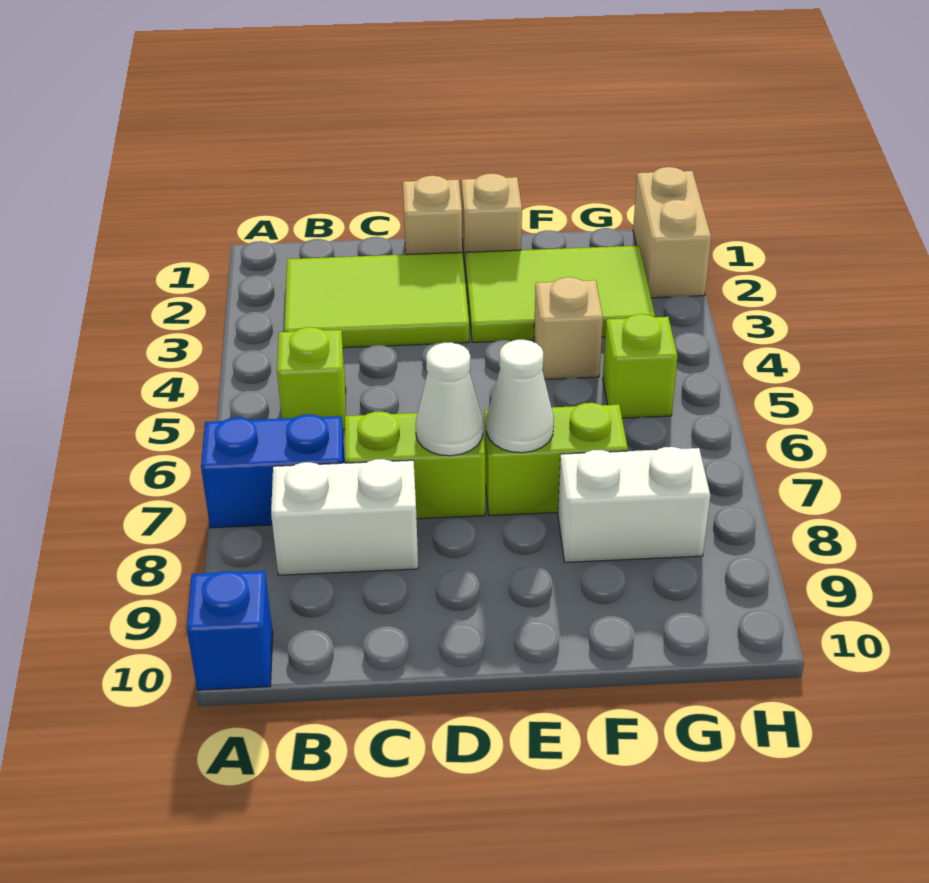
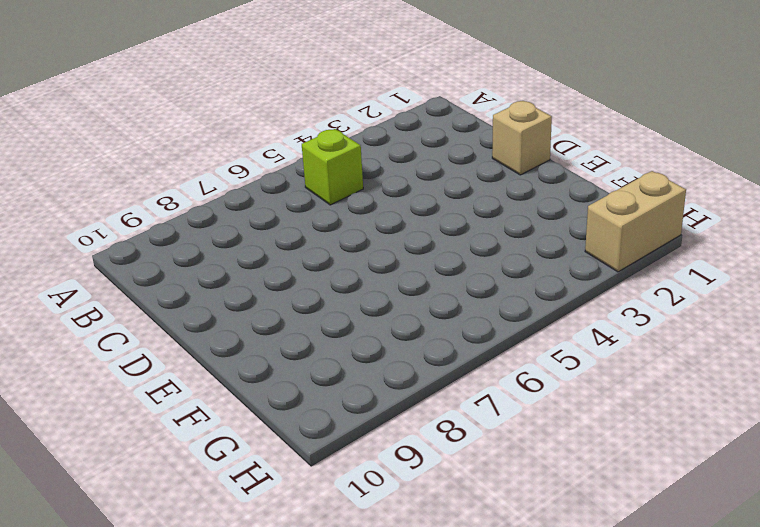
none -> blue 1x2 brick [201,414,345,528]
none -> blue 1x1 brick [187,571,273,690]
none -> lime 2x3 tile [284,252,469,348]

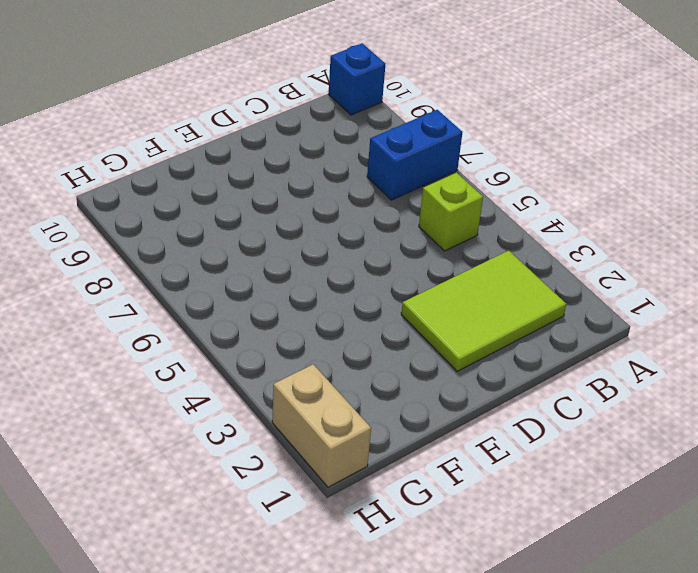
none -> white 1x2 brick [271,459,418,575]
none -> lime 1x2 brick [345,410,485,519]
none -> tan 1x1 brick [403,176,462,255]

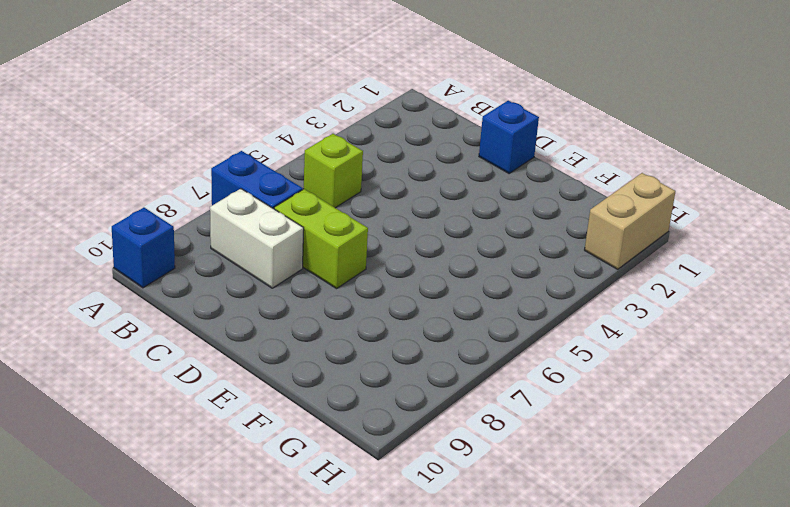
blue 1x1 brick [479,101,539,173] -> tan 1x1 brick [403,176,462,255]
none -> lime 2x3 tile [284,252,469,348]
none -> tan 1x1 brick [462,174,522,261]
none -> lime 2x3 tile [465,246,655,342]

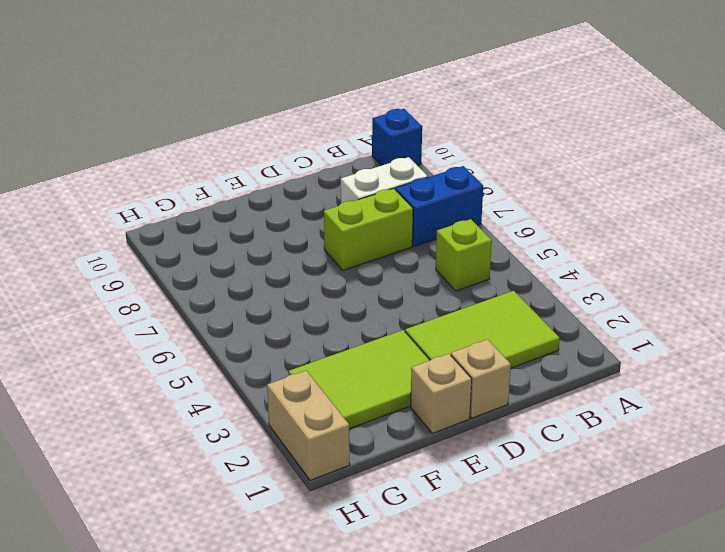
none -> lime 1x2 brick [484,403,628,515]
none -> tan 1x1 brick [534,277,603,379]
none -> white 1x2 brick [558,447,710,562]

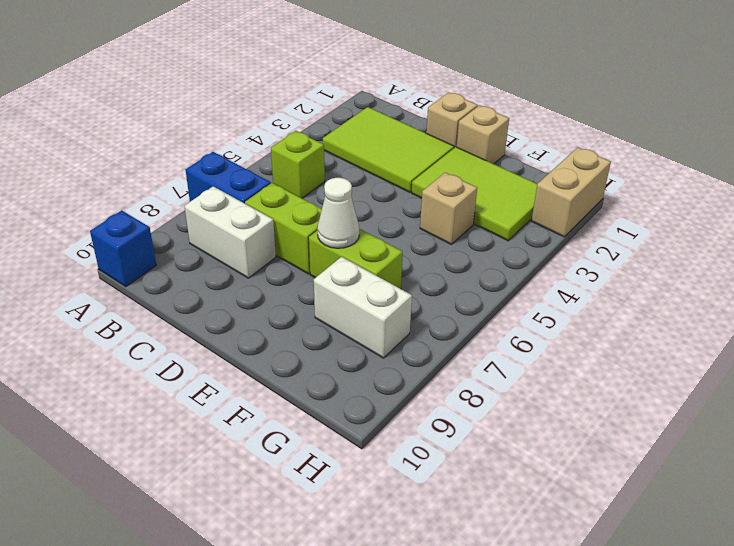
none -> lime 1x1 brick [603,314,678,418]
none -> white 1x1 cone [416,342,483,456]

